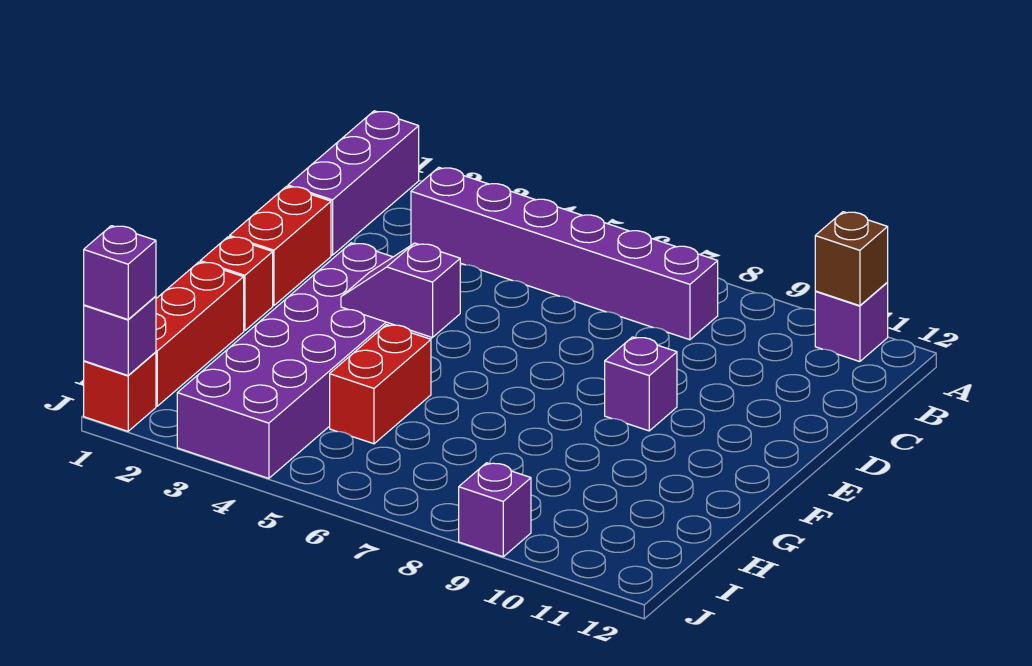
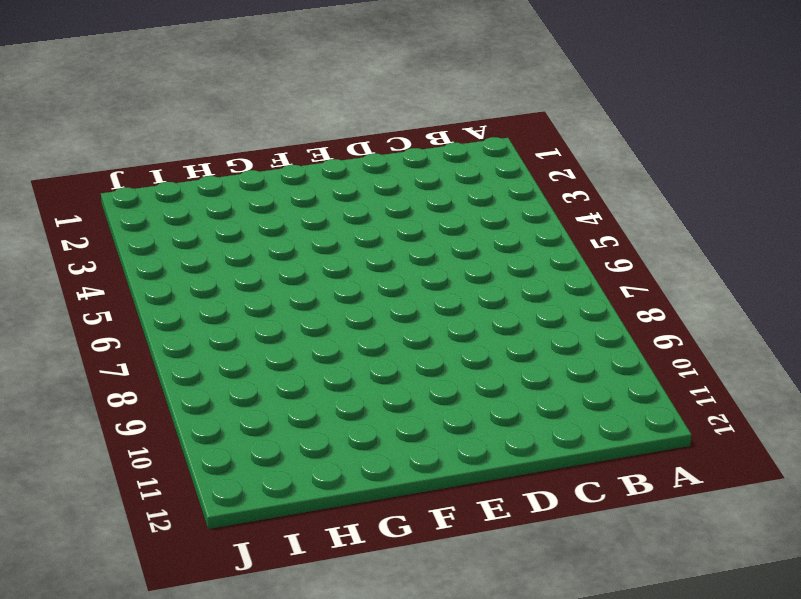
none -> purple 1x3 brick [288,111,419,255]
none -> purple 1x1 brick [815,283,888,362]
none -> purple 1x6 brick [411,167,718,340]

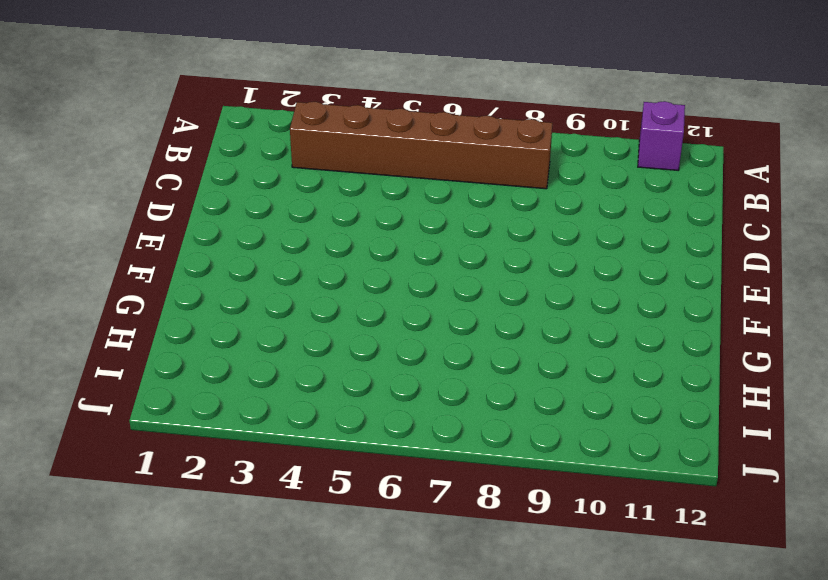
brown 1x6 brick [290,102,553,189] -> purple 1x6 brick [411,167,718,340]
none -> purple 1x3 brick [288,111,419,255]
none -> red 1x2 brick [230,186,331,305]
none -> purple 2x6 brick [177,243,432,478]

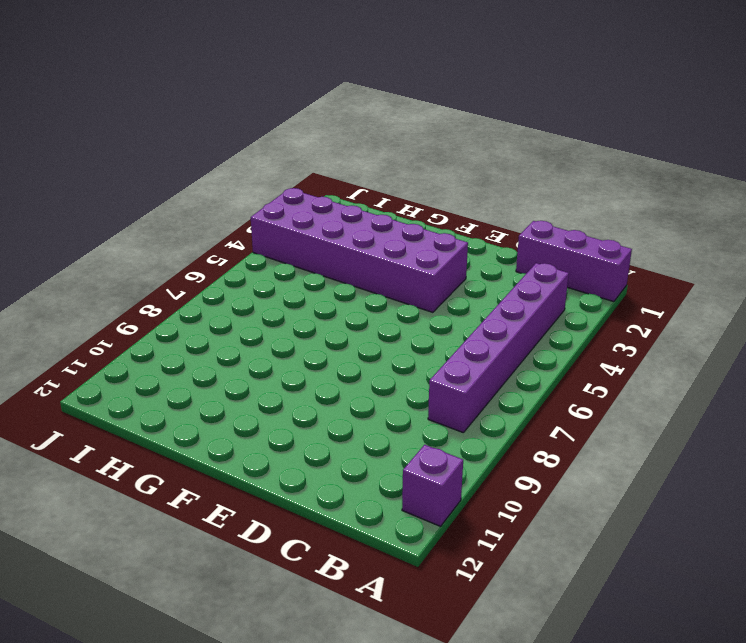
none -> red 1x2 brick [230,186,331,305]
none -> purple 1x1 brick [605,337,677,431]
none -> red 1x1 brick [200,237,273,331]

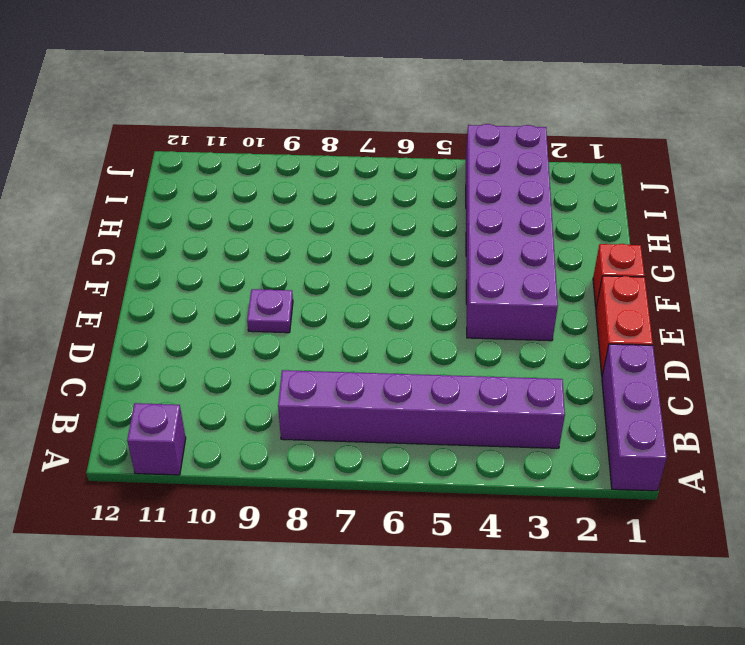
purple 1x1 plate [247,289,293,333] -> purple 1x1 brick [605,337,677,431]
none -> red 1x3 brick [156,262,244,406]
none -> red 1x2 brick [330,325,431,444]
none -> red 1x1 brick [84,352,156,431]

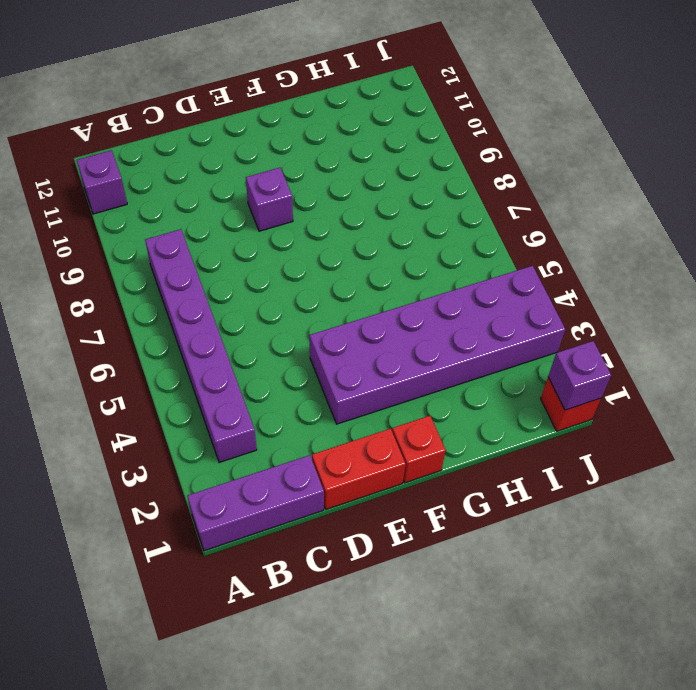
none -> red 1x3 brick [156,262,244,406]
none -> red 1x2 brick [330,325,431,444]
none -> purple 1x1 brick [459,463,531,557]

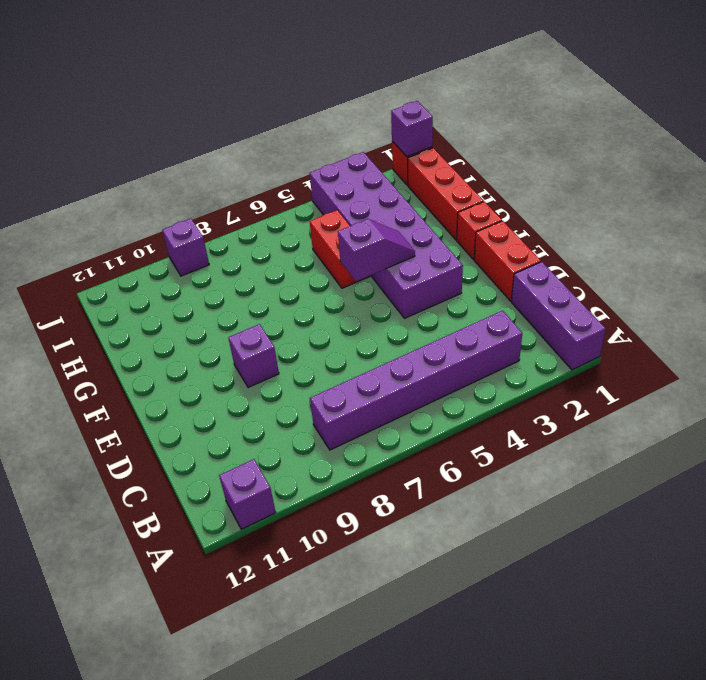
none -> brown 1x1 brick [815,212,888,306]
none -> purple 1x1 brick [84,226,156,319]

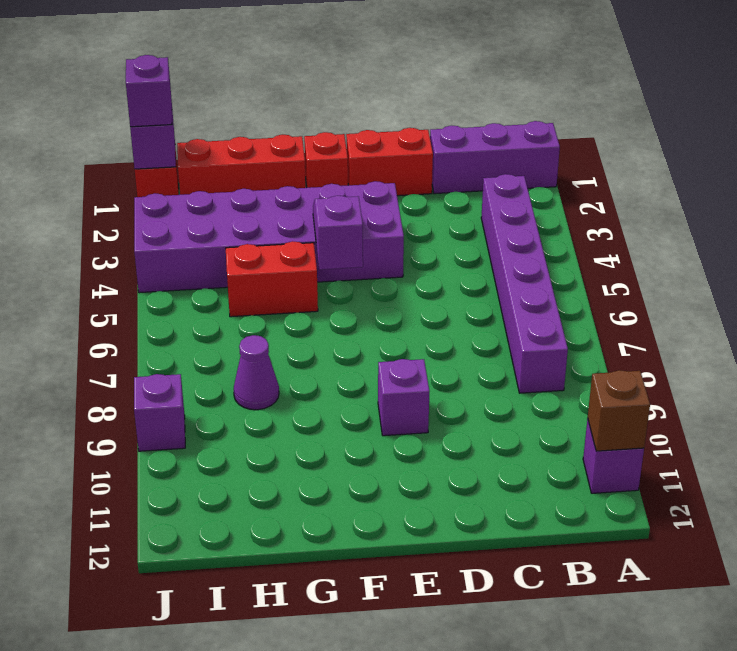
purple 1x1 cone [234,335,279,410] -> none

